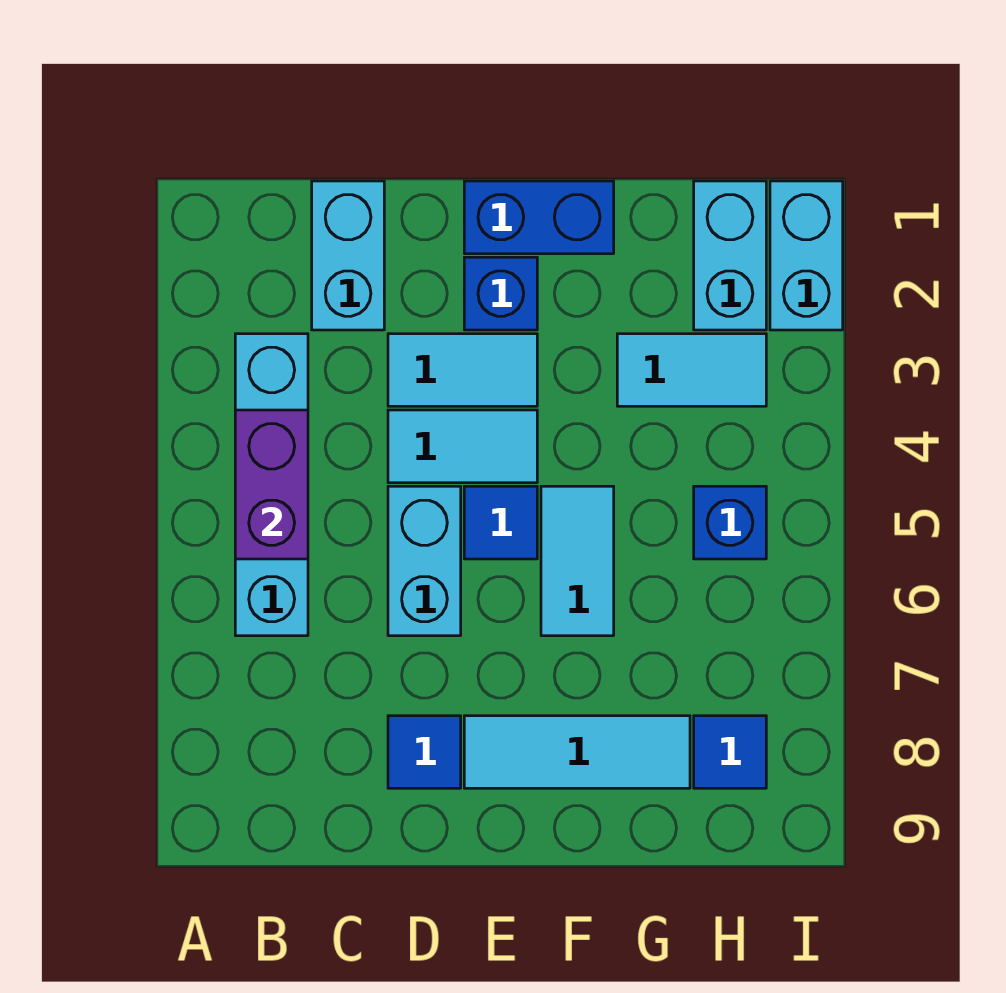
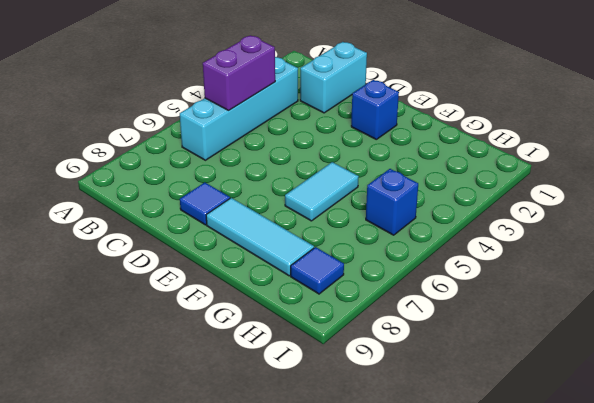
none -> cyan 1x2 tile [388,334,537,406]
none -> cyan 1x2 tile [388,410,537,483]
none -> cyan 1x2 brick [388,486,461,636]

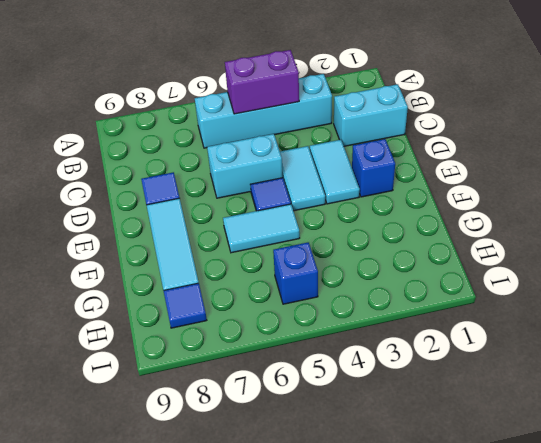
none -> blue 1x2 brick [464,181,614,254]
none -> cyan 1x2 tile [617,334,766,406]
none -> cyan 1x2 brick [694,181,766,330]

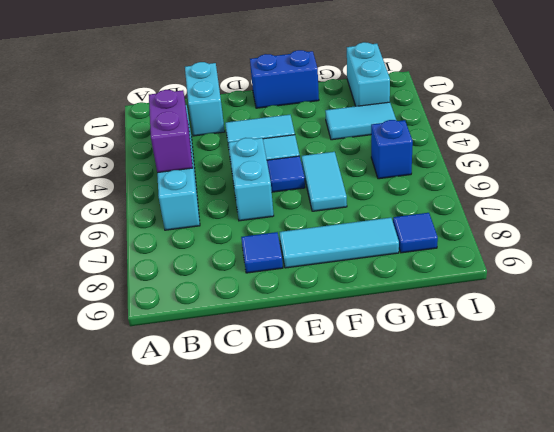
none -> blue 1x1 brick [464,257,537,330]
none -> cyan 1x2 brick [770,181,843,330]

